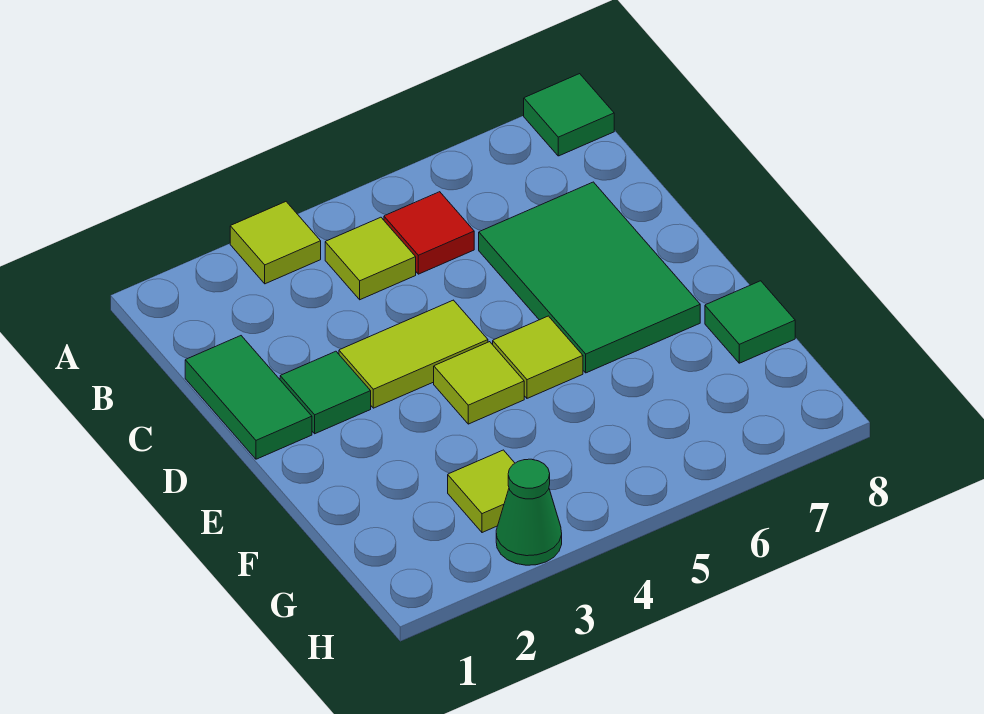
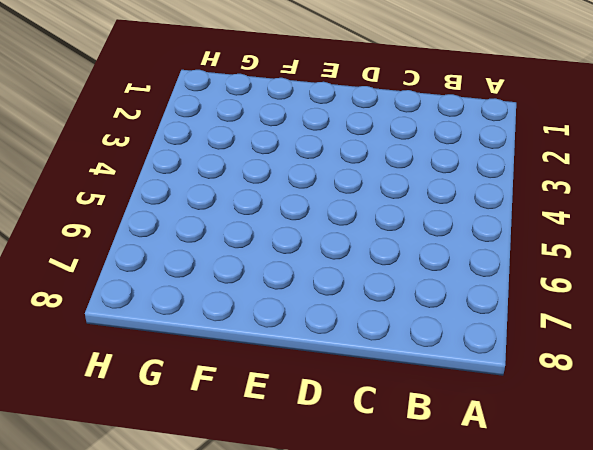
none -> lime 1x1 tile [230,202,321,284]
none -> green 1x1 tile [524,74,614,156]
none -> lime 1x1 tile [325,217,416,300]

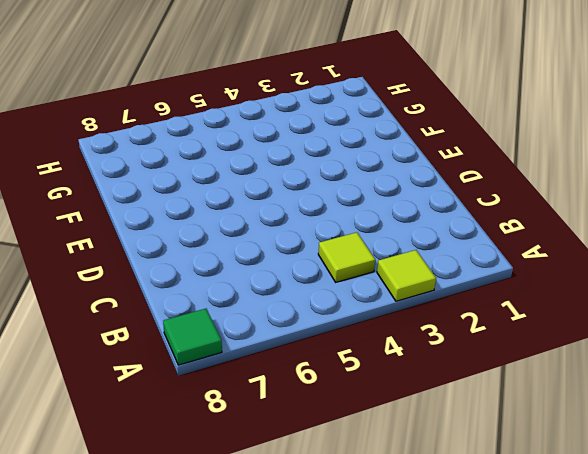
none -> red 1x1 tile [384,192,474,274]
none -> green 1x2 tile [185,336,312,459]
none -> green 2x3 tile [479,182,700,373]

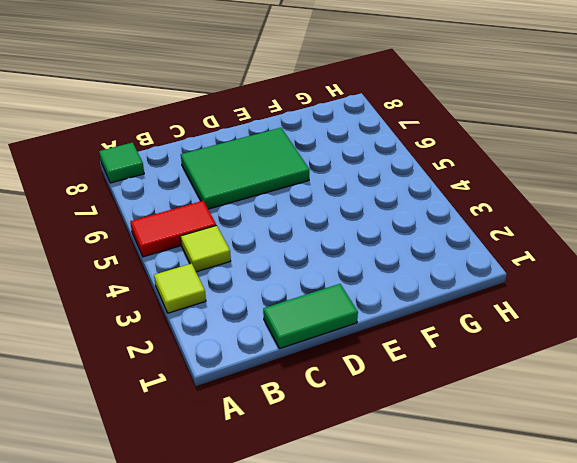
red 1x2 tile [130,201,216,257] -> red 1x1 tile [384,192,474,274]
none -> green 1x1 tile [280,351,371,434]
none -> lime 1x2 tile [339,300,488,408]
none -> lime 1x1 tile [434,342,524,424]

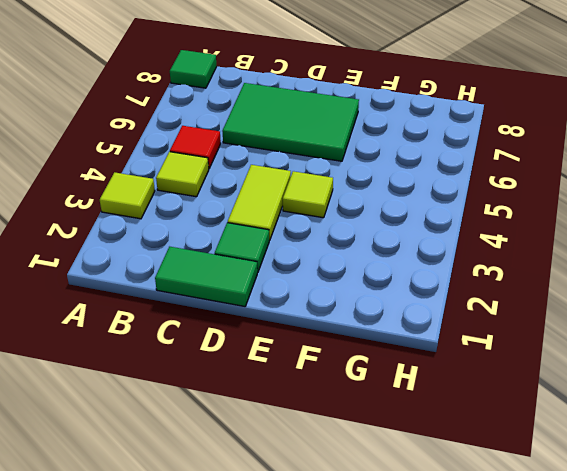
none -> lime 1x1 tile [493,316,583,398]
none -> green 1x1 tile [705,281,795,363]
none -> lime 1x1 tile [448,450,515,533]

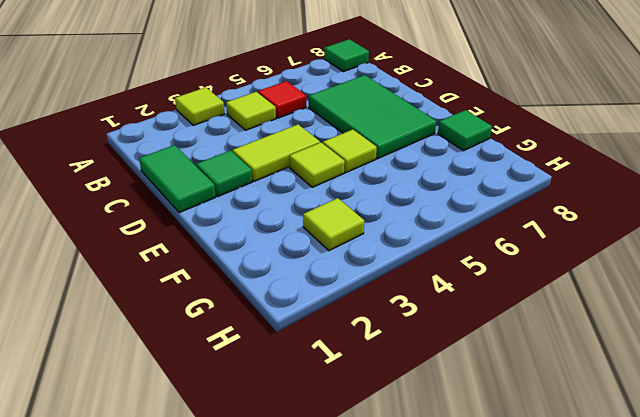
none -> green 1x1 cone [496,459,562,565]

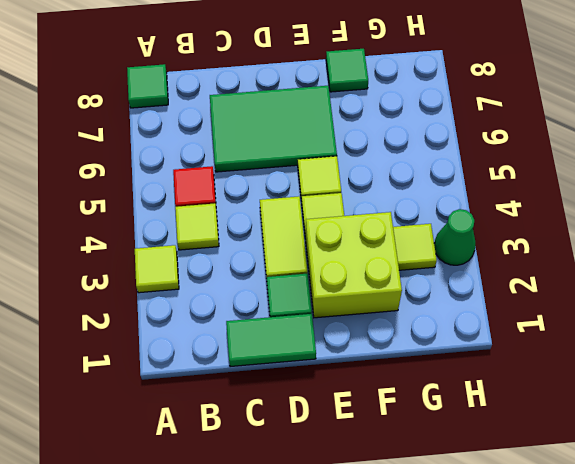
lime 2x2 brick [306,212,402,318] -> none

